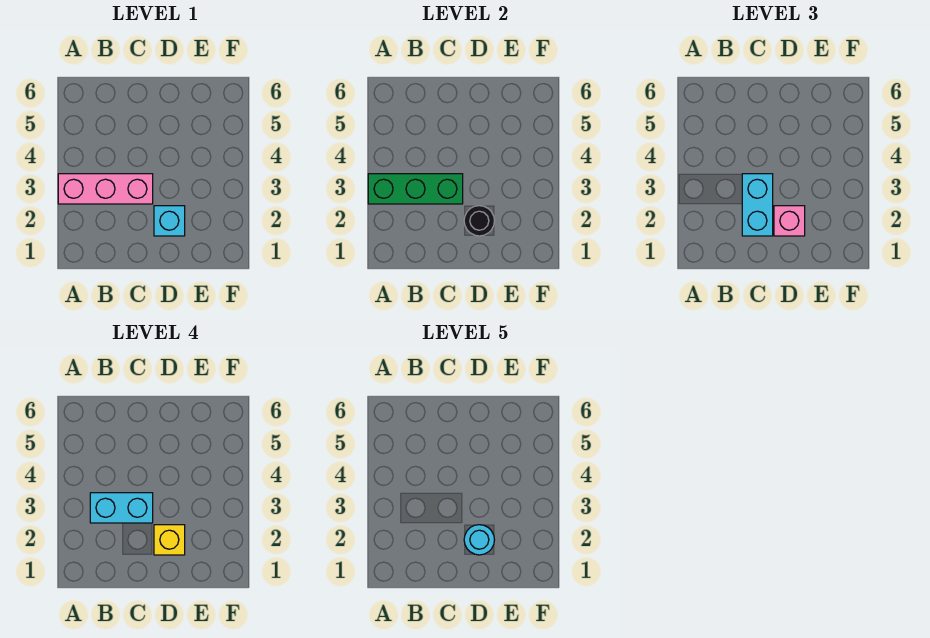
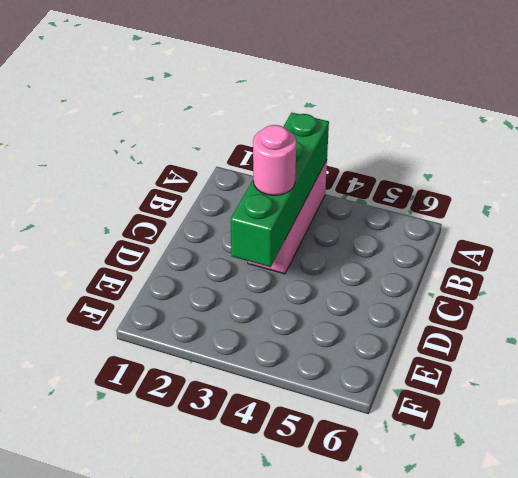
green 1x4 brick [231,113,329,267] -> green 1x3 brick [368,174,463,204]
pink 1x1 round brick [253,125,296,195] -> cyan 1x2 brick [742,174,773,236]
none -> cyan 1x1 brick [154,206,185,236]
none -> black 1x1 round brick [464,206,494,236]

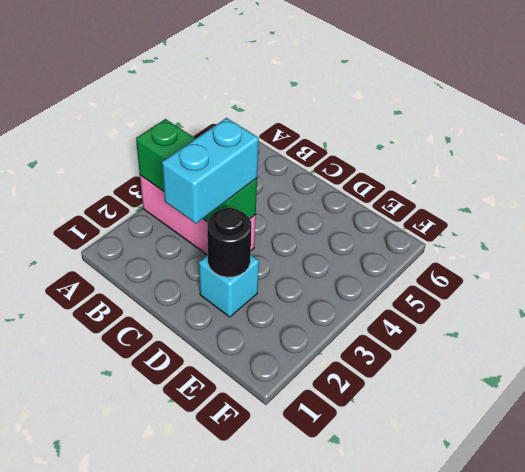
none -> pink 1x1 brick [774,206,805,236]
none -> cyan 1x2 brick [90,493,153,523]

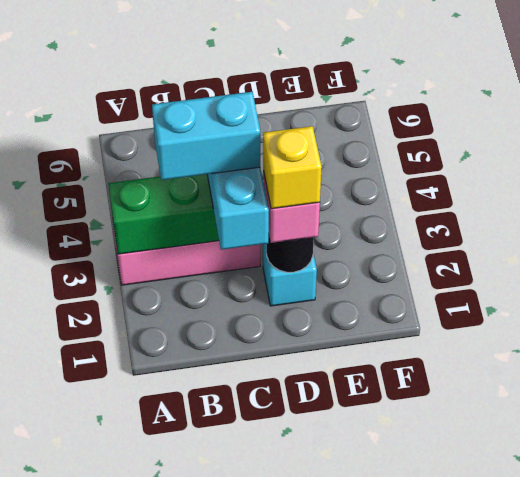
none -> cyan 1x1 round brick [464,525,494,555]

